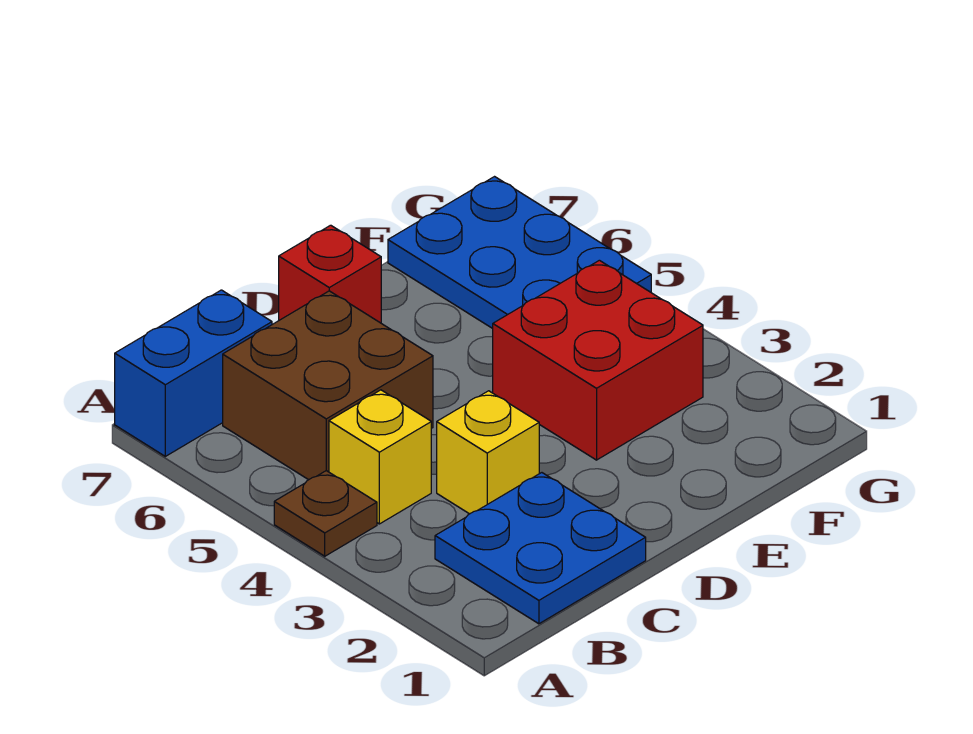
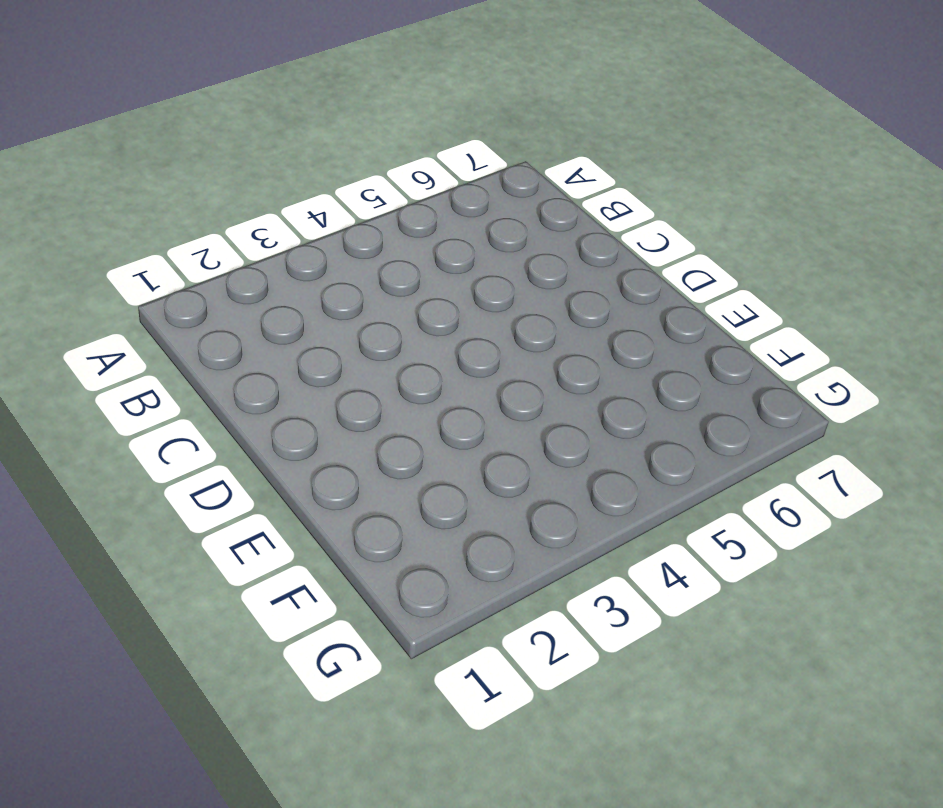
none -> brown 1x1 plate [274,471,377,556]
none -> blue 1x2 brick [115,290,272,456]

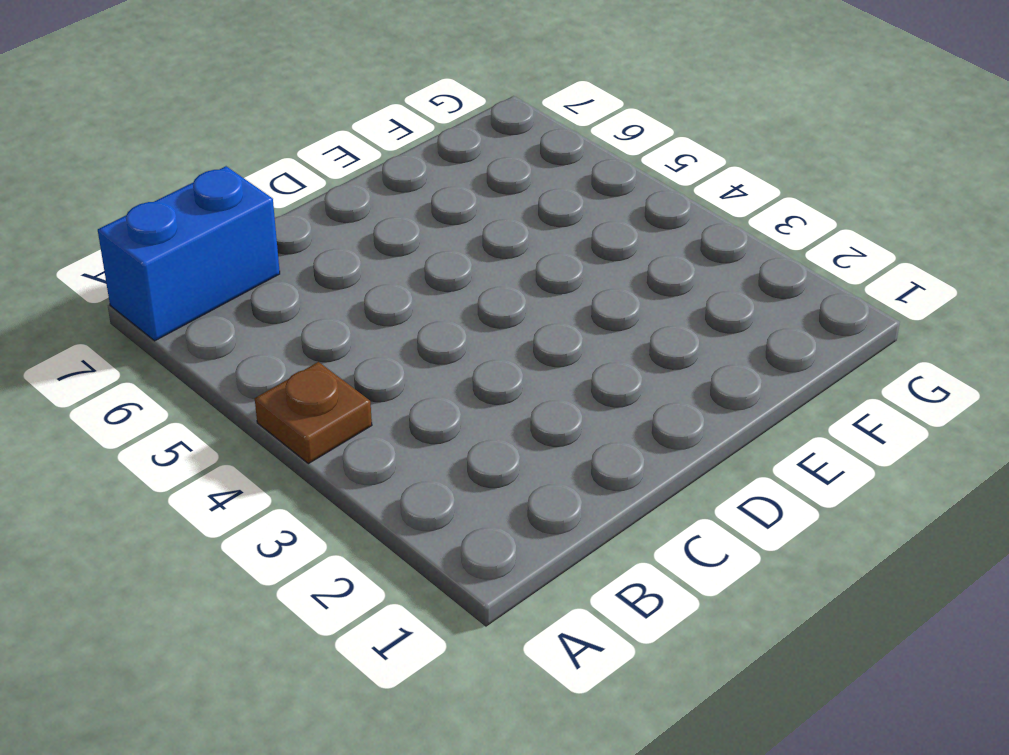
none -> blue 2x2 plate [435,473,646,624]
none -> yellow 1x1 brick [329,390,431,524]

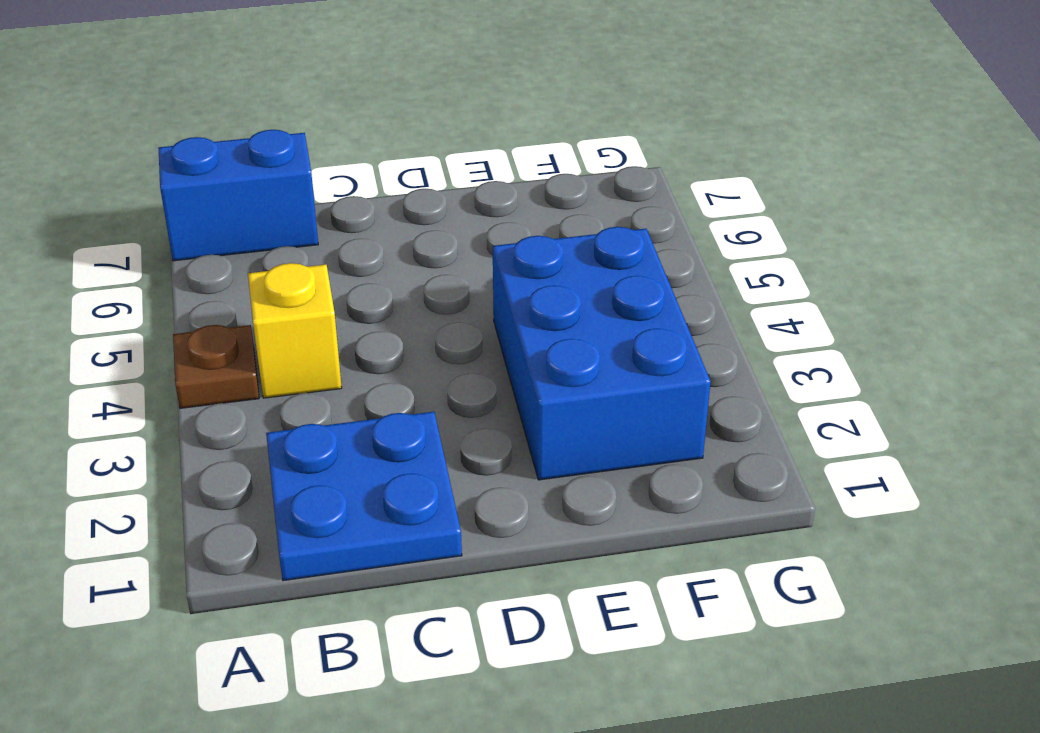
blue 2x3 brick [493,227,711,480] -> red 2x2 brick [493,260,703,460]
none -> brown 2x2 brick [223,291,433,480]
none -> yellow 1x1 brick [437,391,539,514]

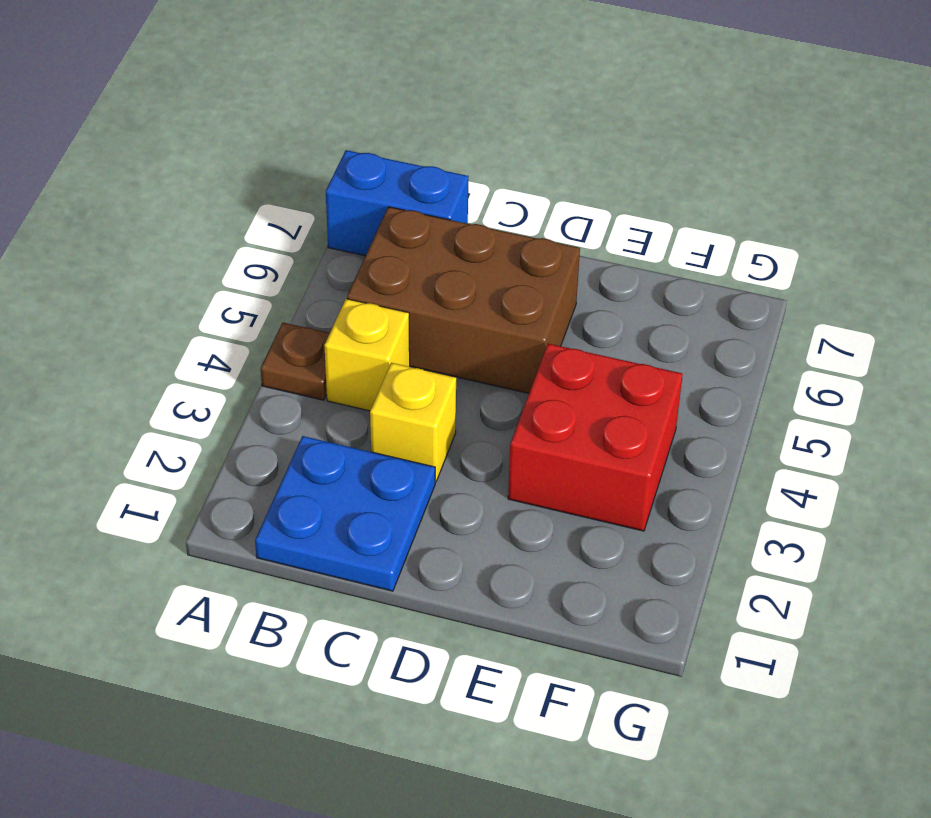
brown 2x3 brick [347,207,580,393] -> brown 2x2 brick [223,291,433,480]
none -> red 1x1 brick [279,225,381,323]
none -> blue 2x3 plate [388,177,651,329]

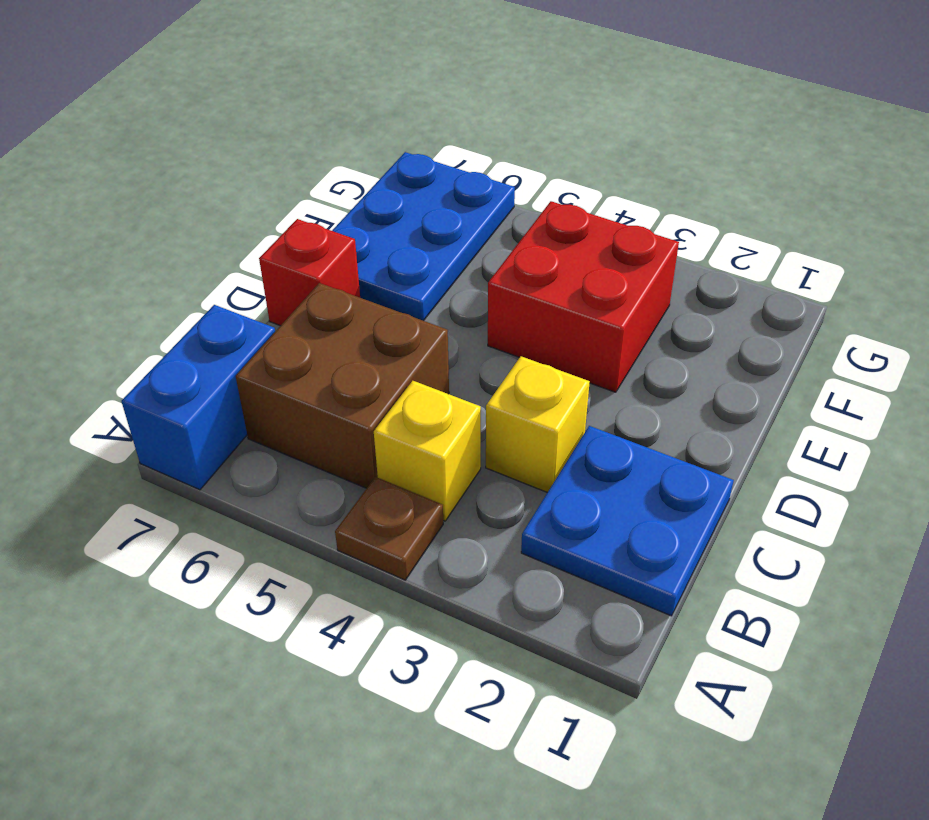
blue 2x3 plate [332,152,515,321] -> blue 2x3 plate turned to [388,177,651,329]

